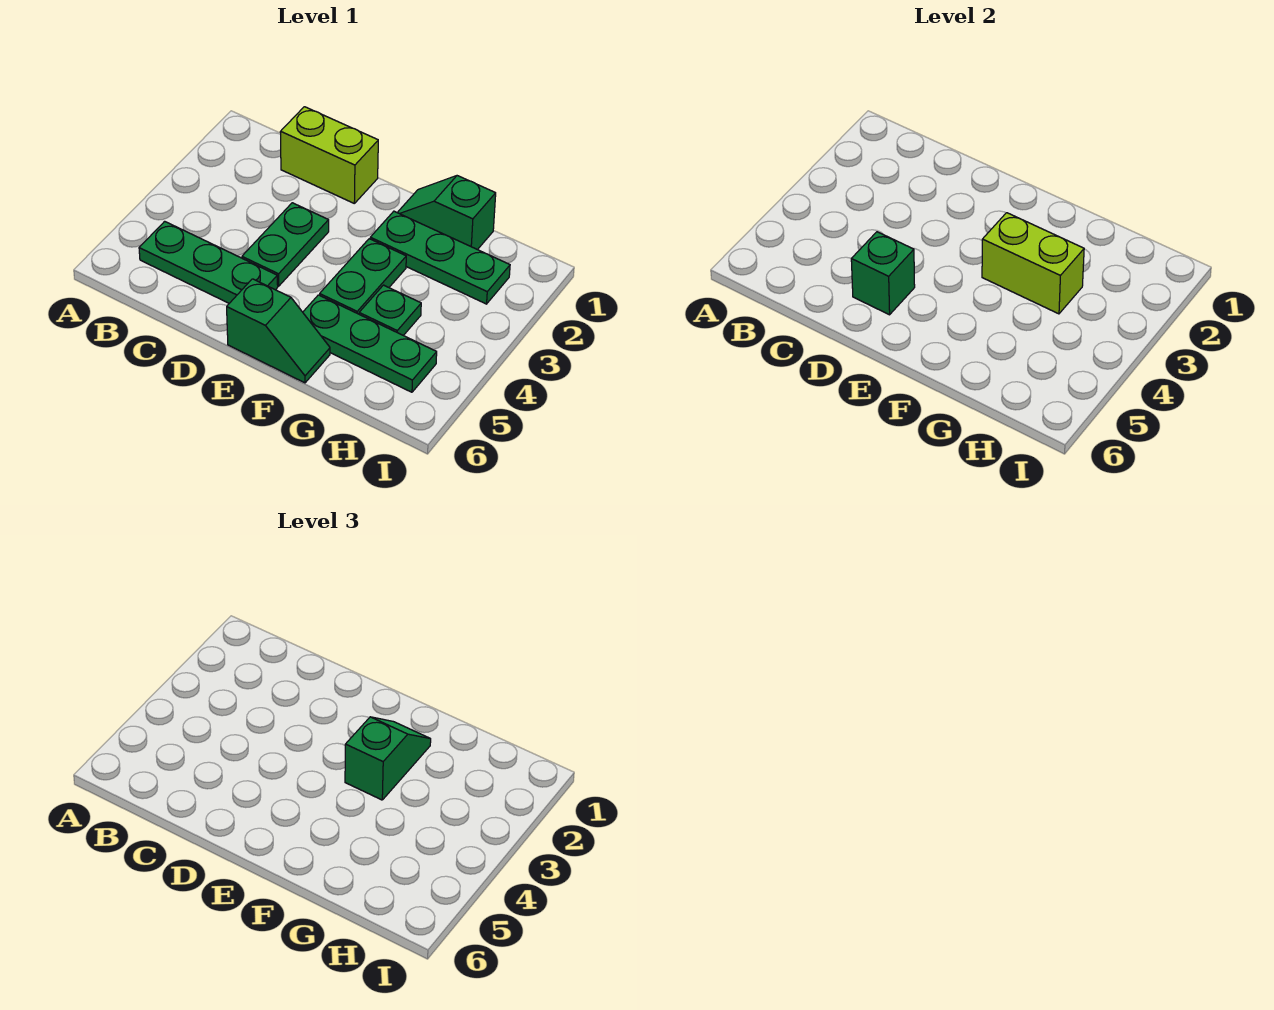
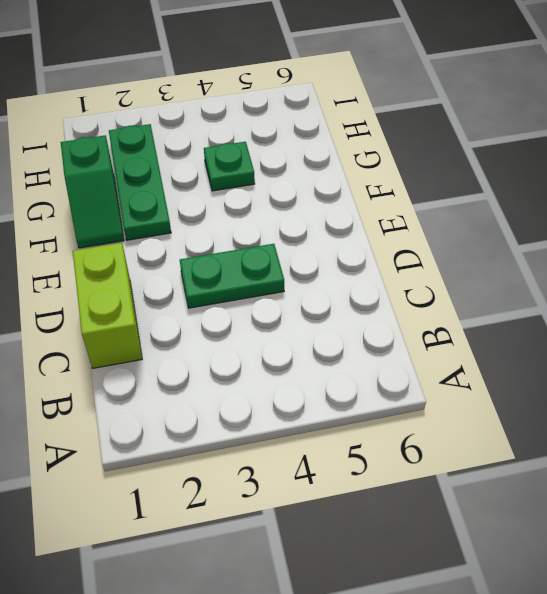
none -> green 1x3 plate [139,221,278,303]
none -> green 1x2 slope [227,279,330,383]
none -> green 1x2 plate [320,239,406,314]

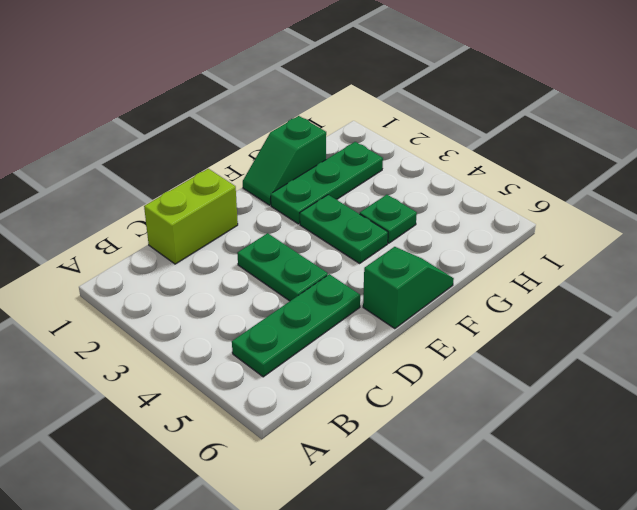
none -> green 1x3 plate [303,295,437,392]
none -> green 1x1 brick [851,232,915,315]
none -> lime 1x2 brick [982,213,1084,314]

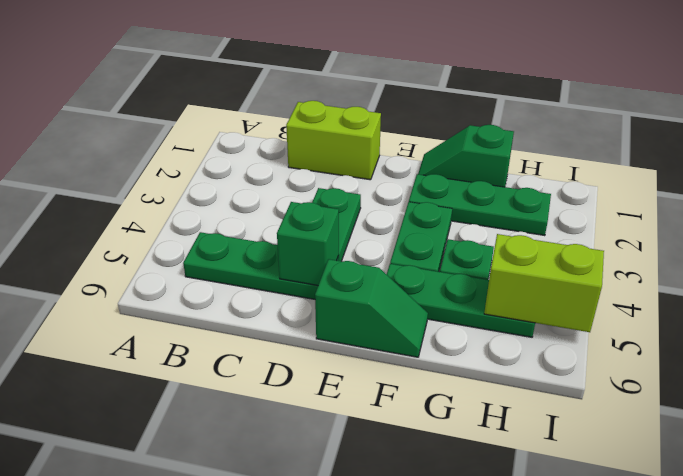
lime 1x2 brick [484,234,604,332] -> lime 1x2 brick moved to [982,213,1084,314]
none -> green 1x2 slope [345,717,431,800]

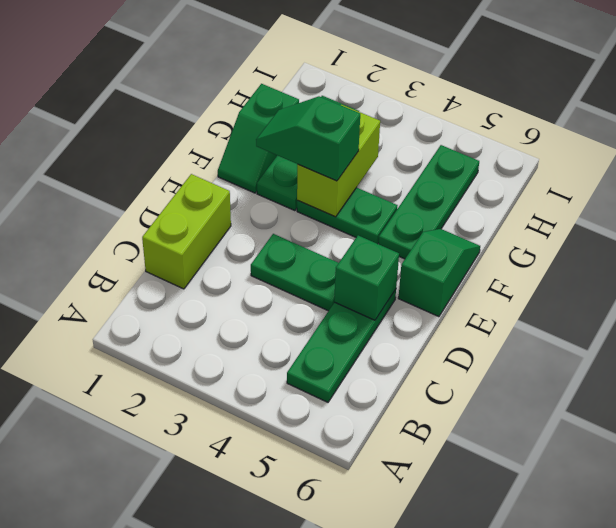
none -> green 1x1 plate [359,285,421,336]

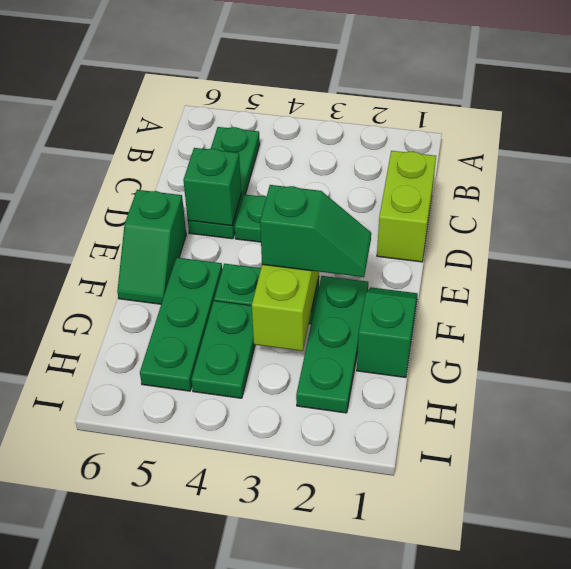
green 1x2 plate [191,301,255,398] -> green 1x1 plate [359,285,421,336]

